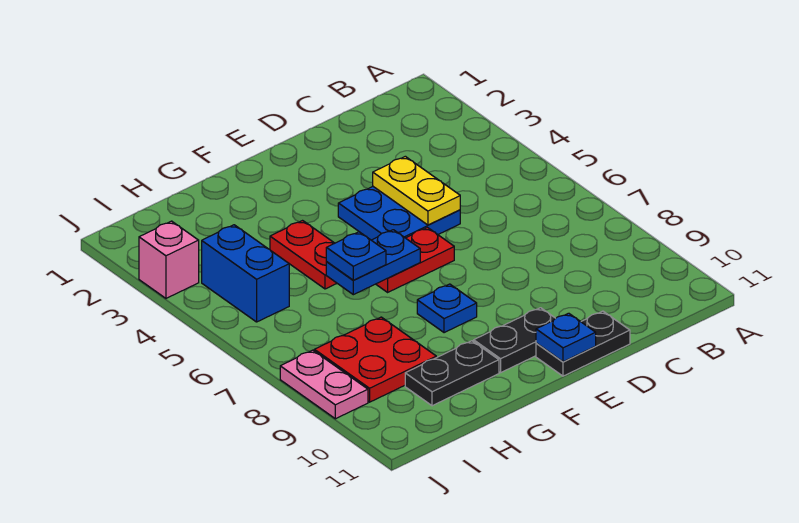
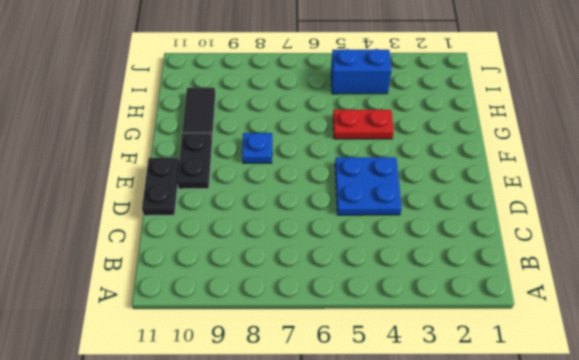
black 1x2 tile [182,88,216,137] -> black 1x2 plate [405,341,499,406]
none -> red 1x2 plate [376,228,454,292]
none -> red 2x2 plate [314,317,436,402]
none -> pink 1x1 brick [139,221,199,298]

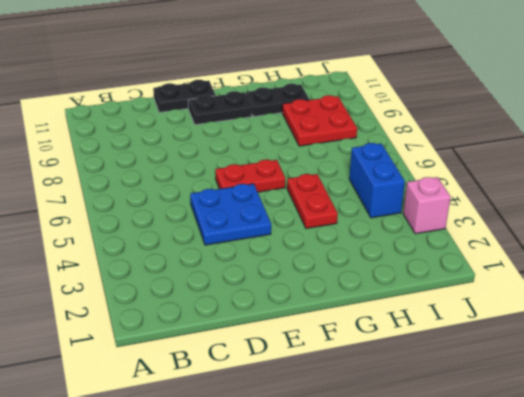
none -> blue 1x1 plate [417,284,477,333]
none -> pink 1x2 plate [280,350,368,419]
none -> yellow 1x2 plate [373,156,460,225]

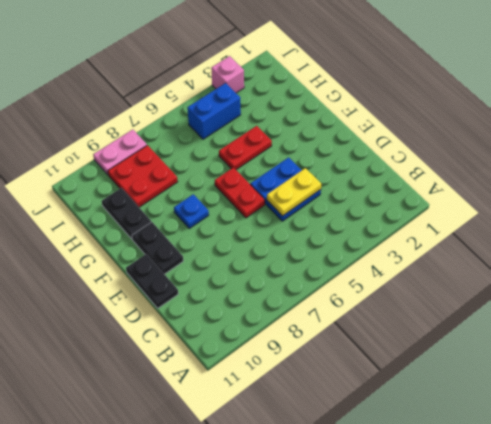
none -> blue 1x1 plate [536,313,596,362]
none -> blue 1x2 plate [326,230,420,295]
none -> blue 1x1 plate [326,232,386,280]

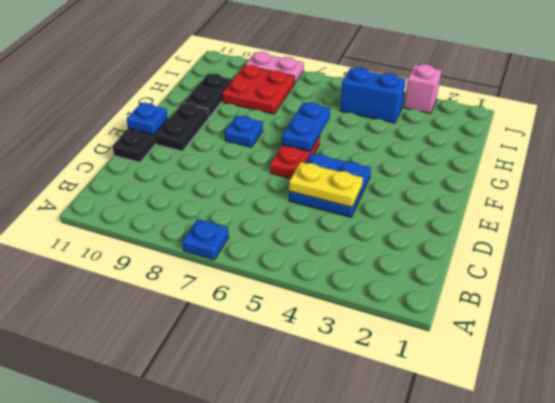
blue 1x1 plate [182,219,229,260] -> blue 1x1 plate moved to [326,232,386,280]
none -> red 1x2 plate [270,221,337,289]

